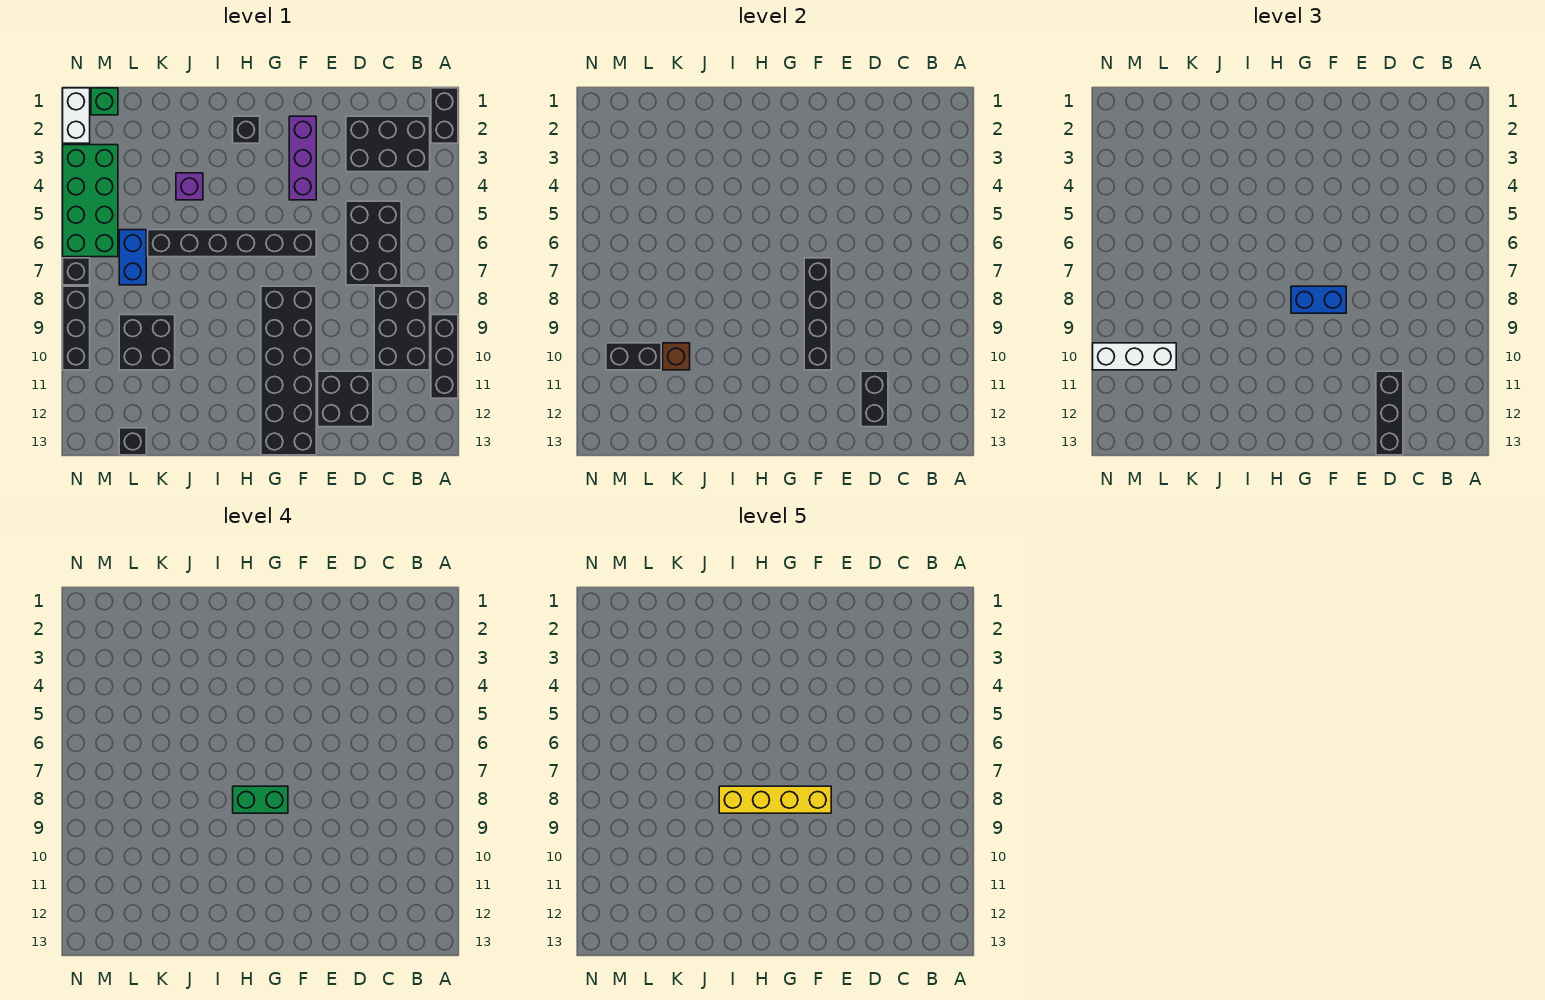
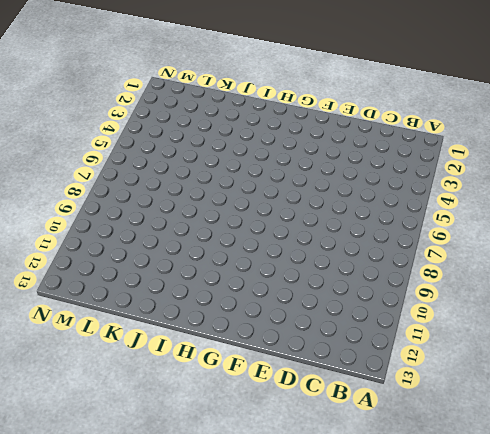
none -> black 1x2 brick [431,88,458,143]
none -> black 1x3 brick [431,315,458,398]
none -> black 2x3 brick [346,116,430,172]

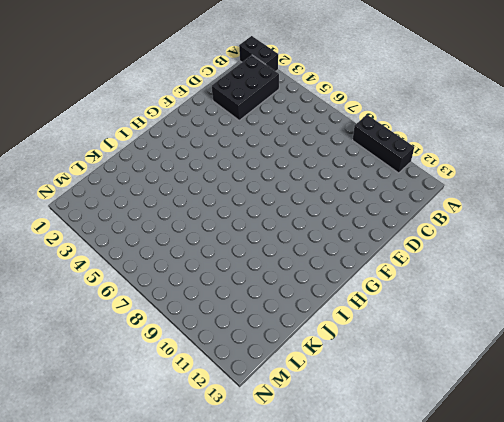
none -> black 2x3 brick [374,286,430,370]
none -> black 2x3 brick [346,201,401,285]
none -> black 2x2 brick [318,371,373,427]

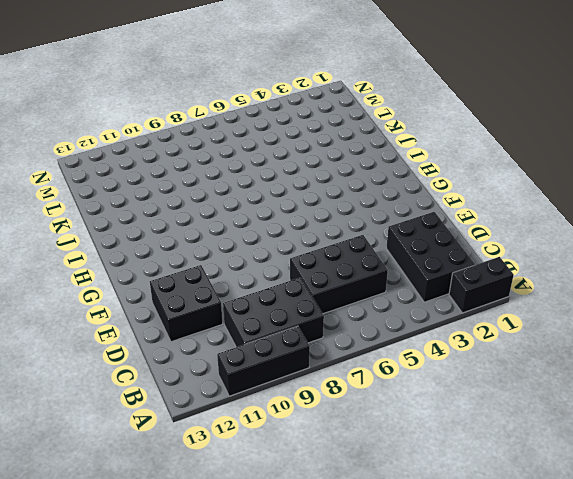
none -> purple 1x3 brick [289,116,316,200]
none -> black 1x6 brick [148,230,316,257]
none -> black 2x6 brick [261,286,316,455]

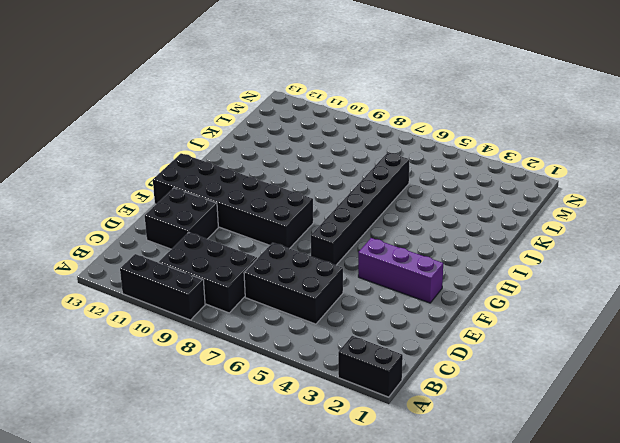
none -> black 2x3 brick [346,116,430,172]
none -> black 1x1 brick [233,116,260,143]
none -> purple 1x1 brick [176,173,203,200]

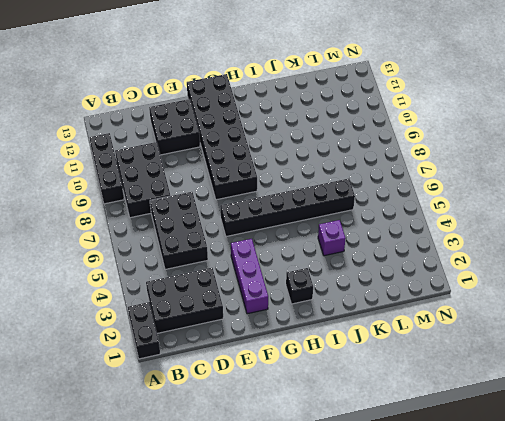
none -> black 2x2 brick [119,315,175,370]
none -> blue 1x2 brick [119,230,146,285]
none -> black 1x1 brick [119,428,146,455]

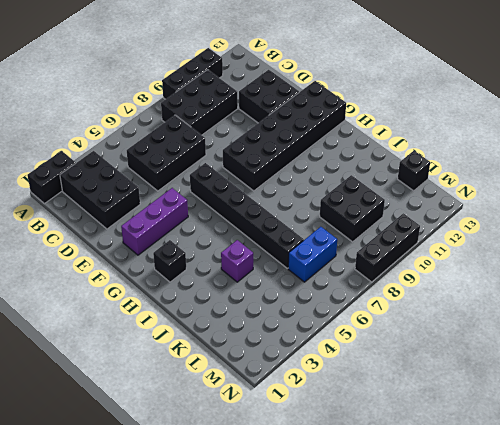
none -> green 1x1 brick [91,88,118,115]
none -> green 2x4 brick [63,145,118,257]
none -> white 1x2 brick [63,88,90,143]

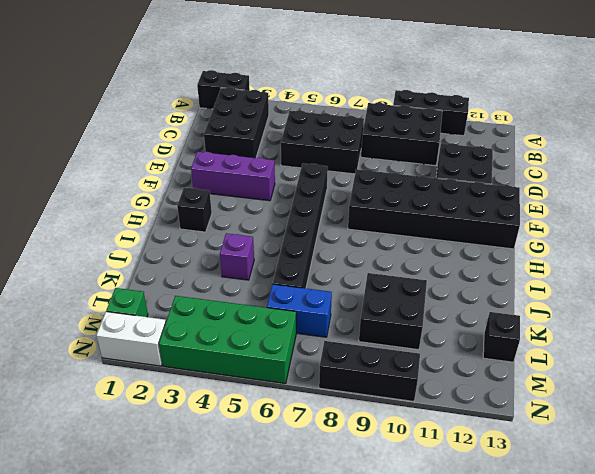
none -> black 1x1 brick [63,258,90,285]
none -> black 1x2 brick [861,371,888,427]
none -> black 1x4 brick [804,258,831,370]

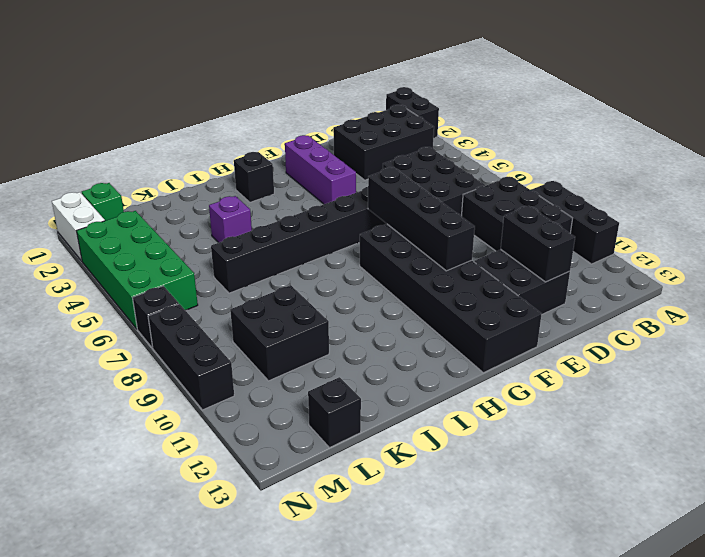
none -> blue 1x2 brick [119,230,146,285]
none -> brown 1x1 brick [663,343,690,370]
none -> black 1x2 brick [606,343,661,370]

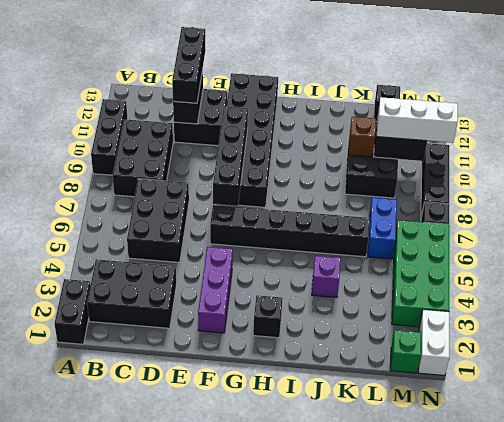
none -> blue 1x2 brick [1291,286,1346,313]
none -> green 1x2 brick [233,786,288,813]
none -> yellow 1x4 brick [719,786,831,813]

